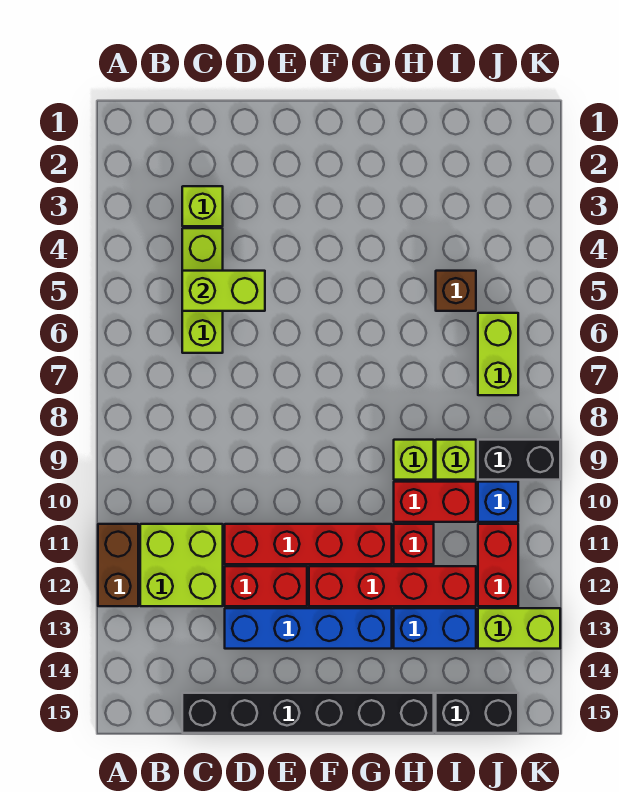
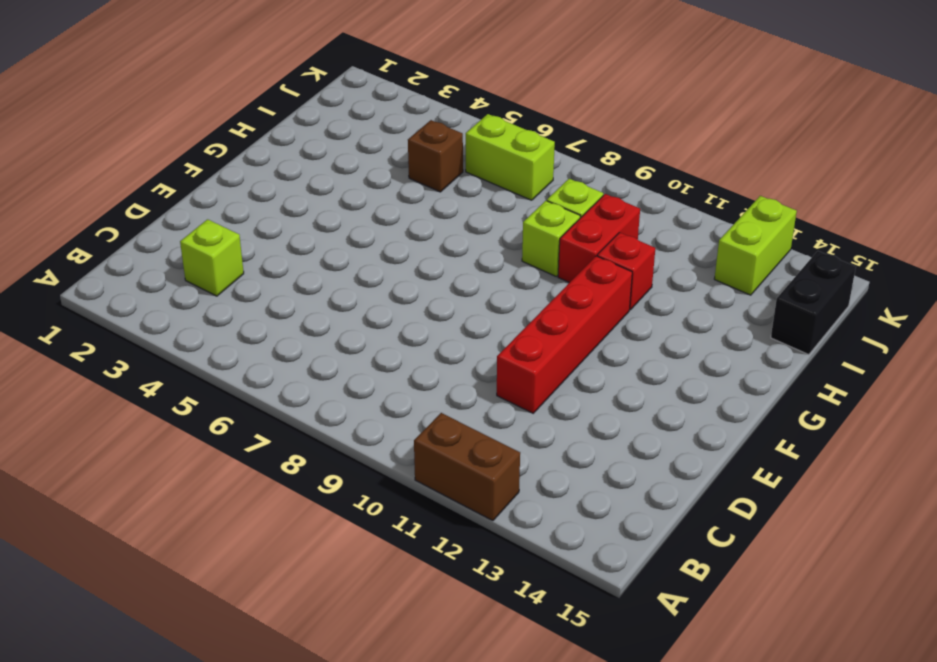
none -> lime 2x2 brick [140,524,223,606]
none -> lime 1x3 brick [182,228,223,353]
none -> black 1x6 brick [182,693,434,733]

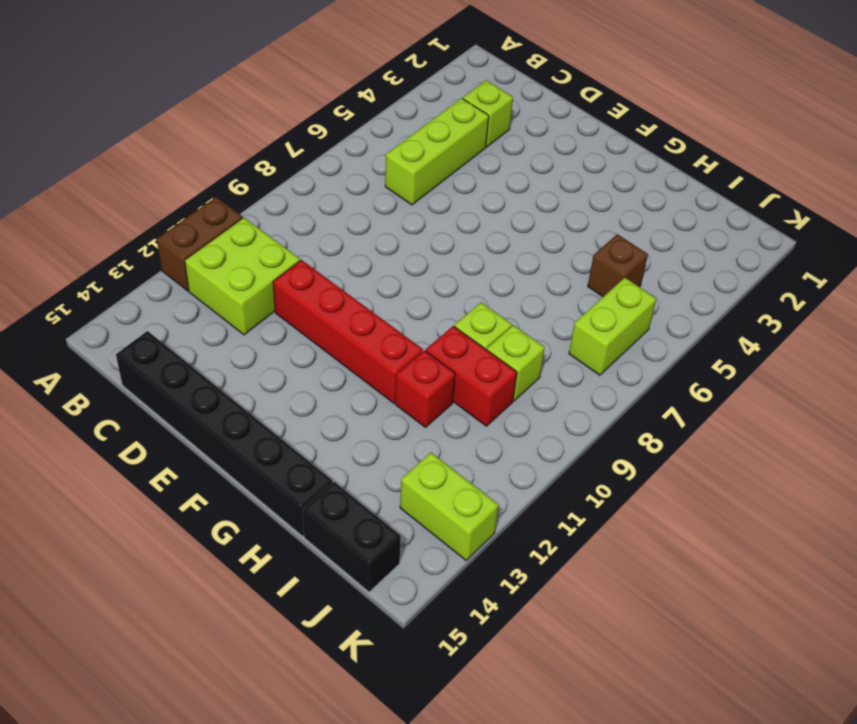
none -> red 1x2 brick [225,566,307,606]
none -> blue 1x4 brick [225,608,392,649]
none -> red 1x4 brick [309,566,476,606]

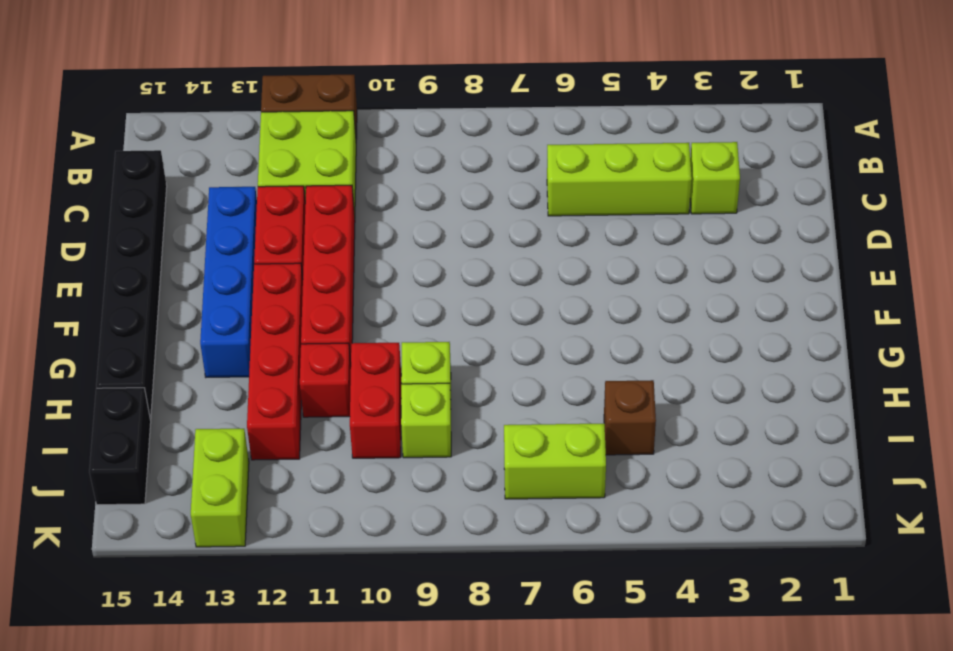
none -> blue 1x2 brick [394,608,476,649]
none -> black 1x2 brick [478,440,560,480]
none -> blue 1x1 brick [478,482,518,522]

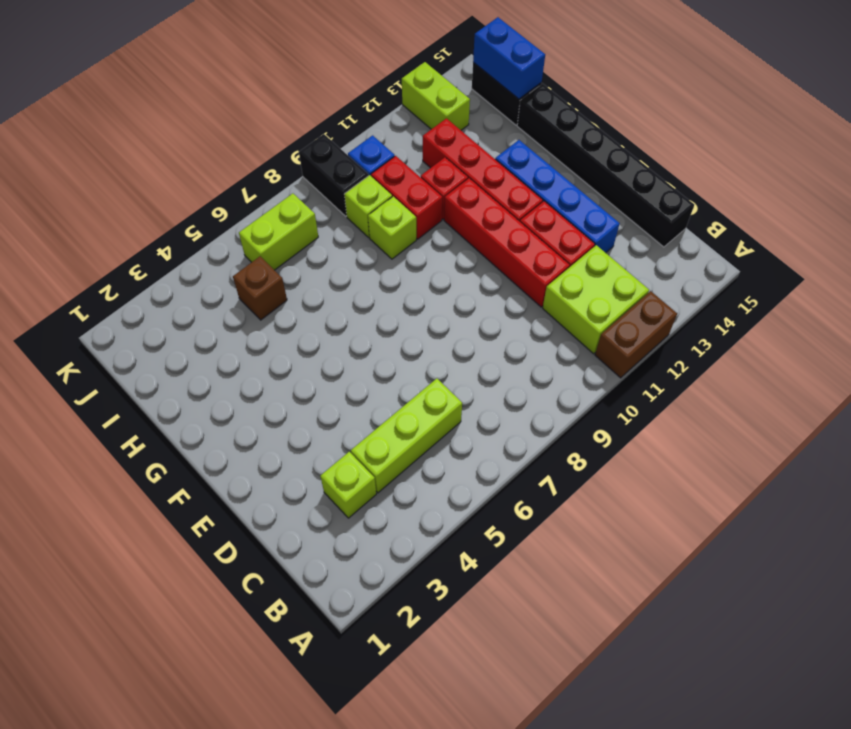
blue 1x2 brick [473,17,545,99] -> blue 1x2 brick moved to [394,608,476,649]
none -> red 1x2 brick [478,524,518,606]
none -> lime 1x2 brick [182,271,265,311]

